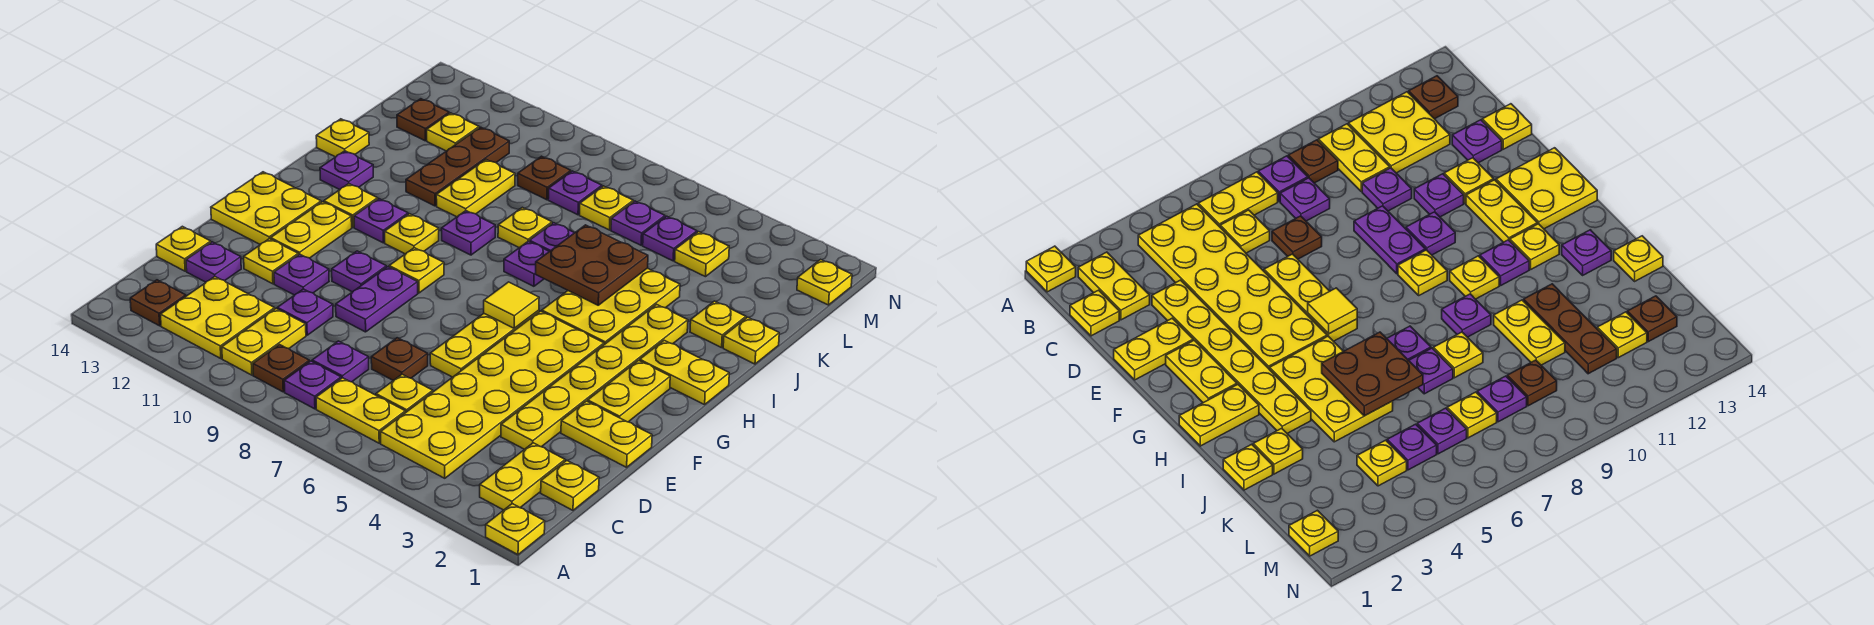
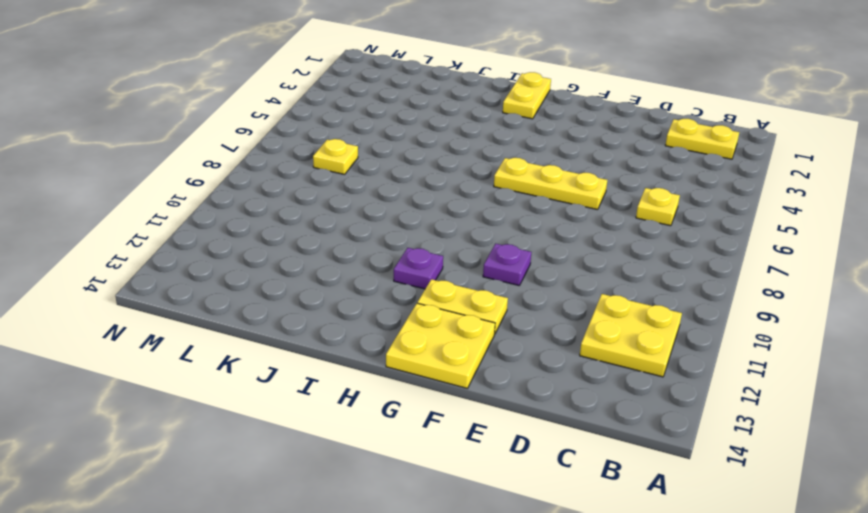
none -> yellow 1x1 plate [486,504,545,555]
none -> yellow 2x6 plate [381,311,604,478]
none -> yellow 1x2 plate [316,378,405,443]
none -> purple 1x1 plate [284,361,341,409]

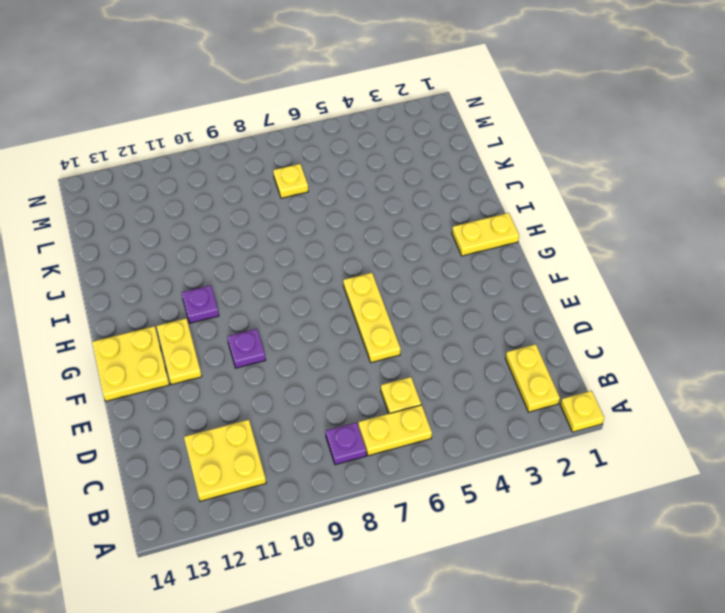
none -> yellow 2x6 plate [381,311,604,478]
none -> brown 1x1 plate [253,345,309,392]
none -> yellow 1x2 plate [222,309,306,375]
none -> brown 1x1 plate [130,280,186,326]

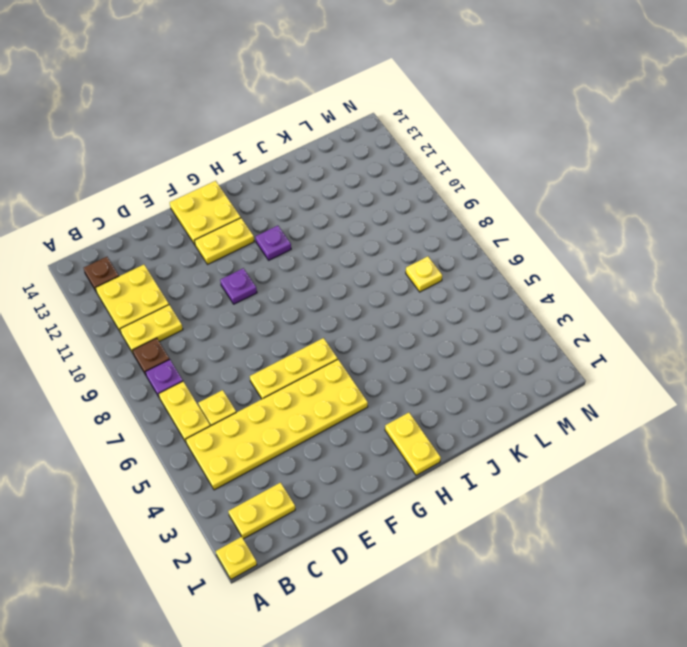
none -> yellow 1x1 plate [541,460,599,510]
none -> purple 1x1 plate [312,341,369,382]
none -> yellow 1x6 plate [501,304,688,449]
none -> brown 1x1 plate [371,338,428,381]

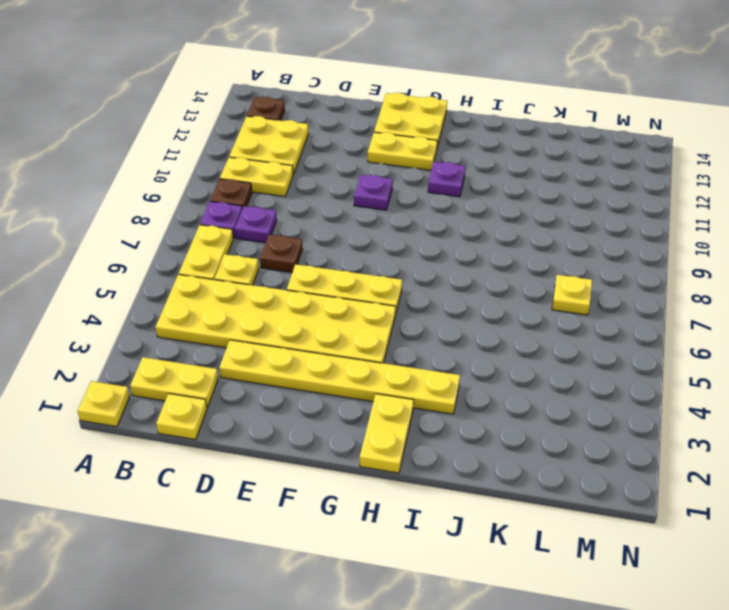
none -> purple 1x1 plate [277,289,333,335]
none -> purple 1x1 plate [186,242,241,282]
none -> yellow 1x1 plate [156,226,211,271]
none -> yellow 1x2 plate [561,401,652,467]

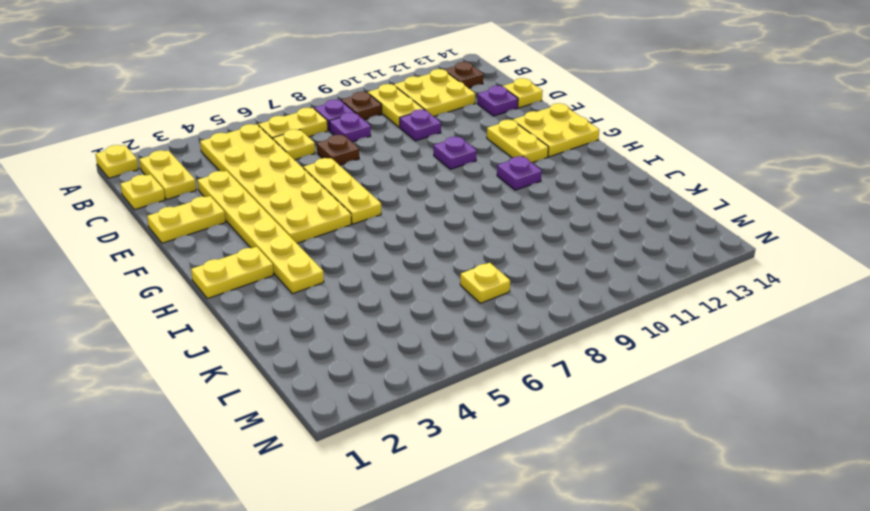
none -> purple 1x2 plate [336,267,418,332]
none -> purple 1x1 plate [274,254,329,295]
none -> yellow 1x1 plate [244,239,298,284]
none -> yellow 1x2 plate [588,360,670,422]

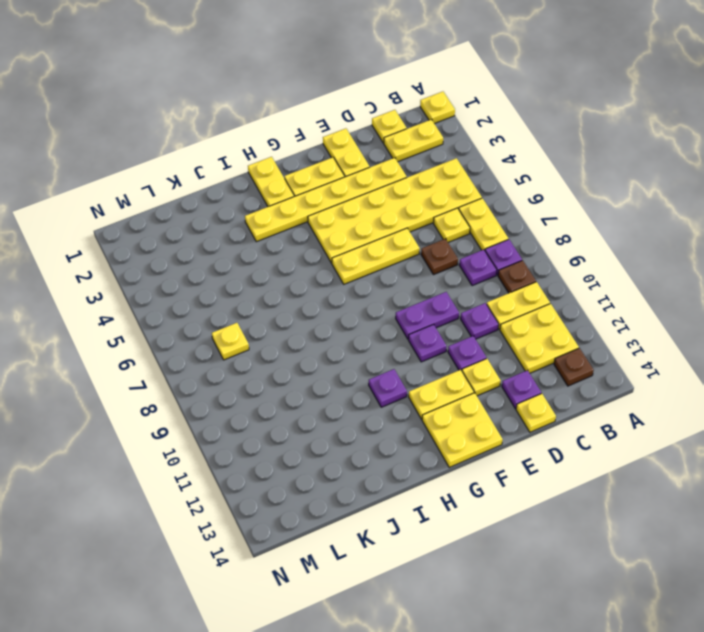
none -> yellow 1x1 plate [389,248,444,293]
none -> yellow 2x3 plate [542,268,680,345]
none -> yellow 1x1 plate [385,214,439,254]
none -> yellow 1x1 plate [324,184,378,227]

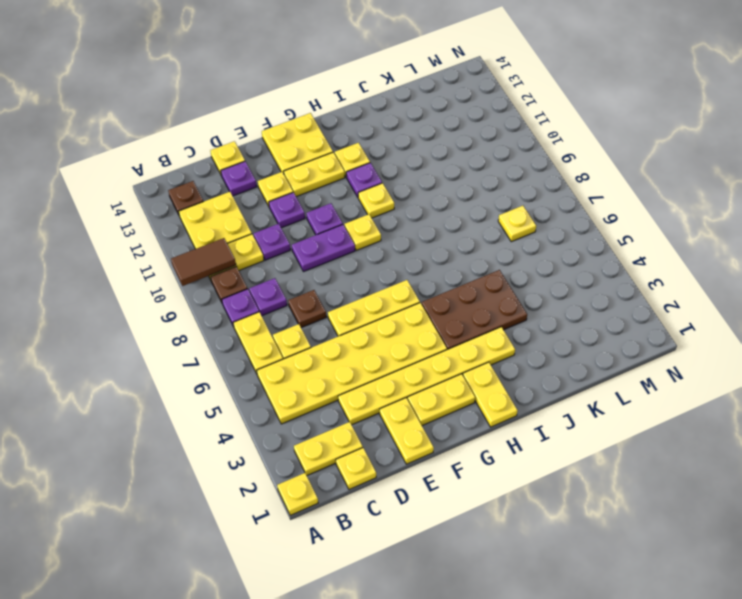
brown 1x2 tile [171,238,236,286] -> none
brown 2x3 plate [422,270,527,350] -> yellow 2x3 plate [542,268,680,345]
none -> purple 1x1 plate [504,241,549,286]
none -> purple 1x1 plate [441,211,495,255]
none -> purple 1x1 plate [320,151,373,190]
none -> yellow 1x1 plate [723,317,779,364]

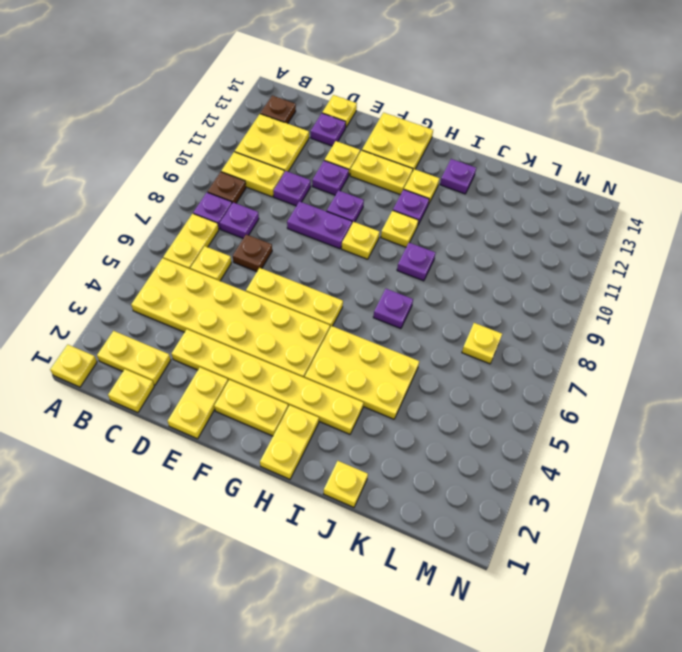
none -> yellow 1x1 plate [690,301,746,348]
none -> purple 1x1 plate [530,223,574,252]
none -> yellow 1x1 plate [498,207,552,248]
none -> yellow 1x2 plate [436,160,515,217]

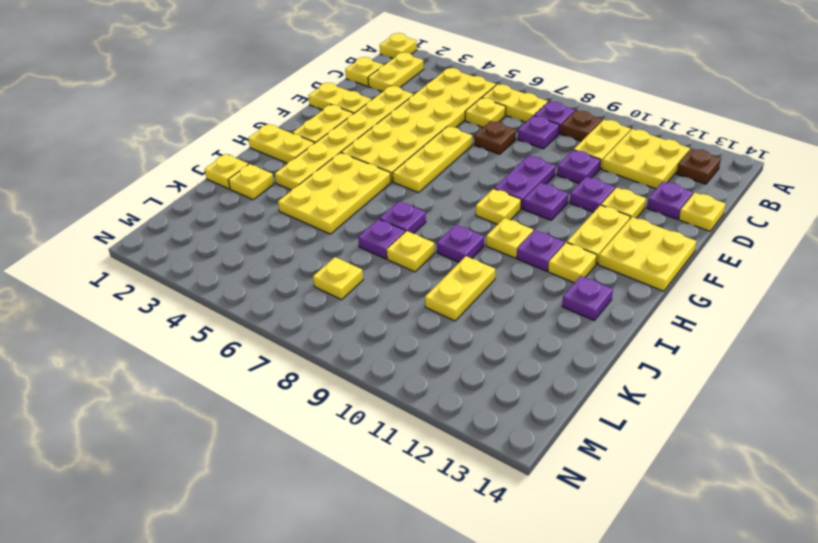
none -> brown 1x3 plate [406,127,509,206]
none -> yellow 1x1 plate [316,119,369,157]
none -> yellow 1x1 plate [675,232,729,277]
none -> purple 1x1 plate [643,216,697,261]

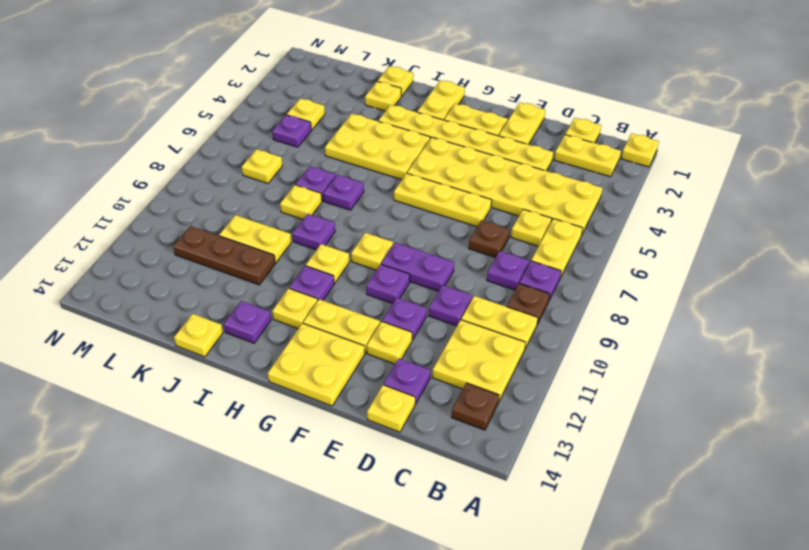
none -> purple 1x1 plate [611,201,665,245]
none -> purple 1x1 plate [548,171,602,215]
none -> brown 1x1 plate [518,156,571,200]
none -> yellow 1x1 plate [427,113,479,151]

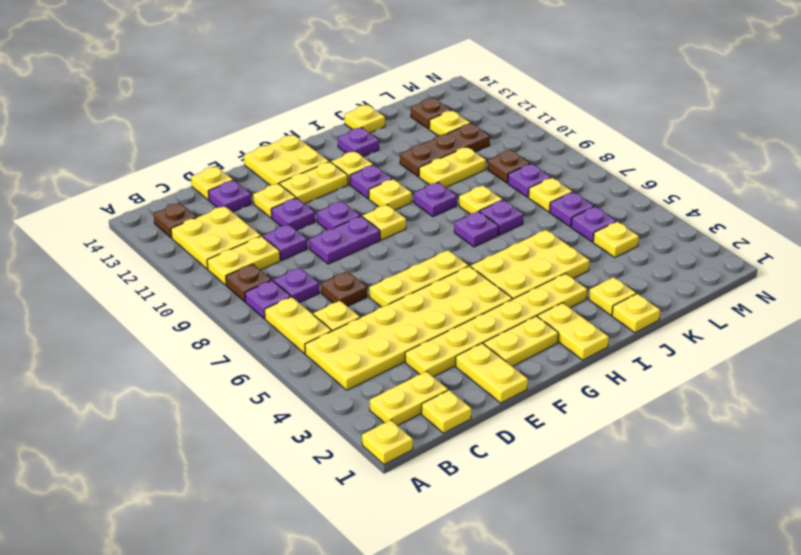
none -> yellow 1x1 plate [797,259,852,305]
none -> yellow 1x1 tile [484,282,539,328]
none -> brown 2x2 plate [536,225,648,305]

